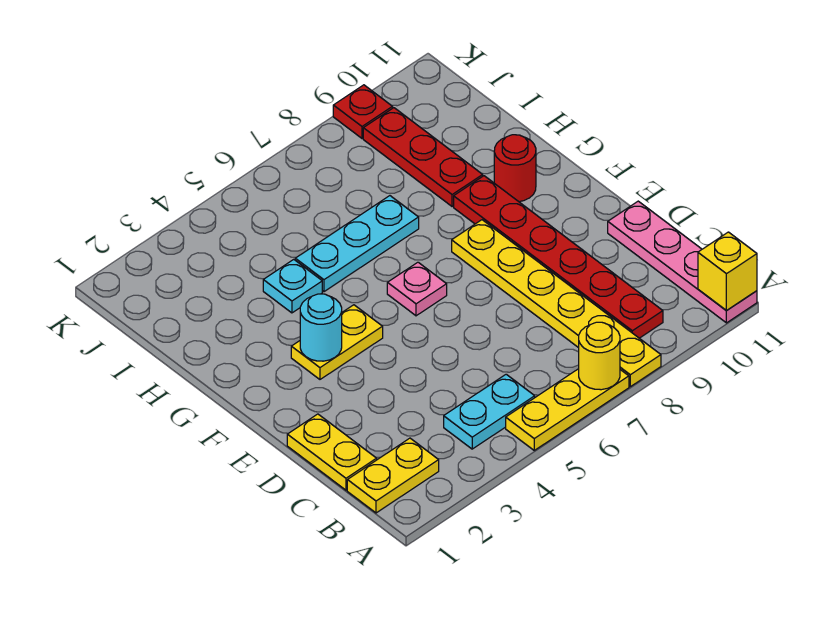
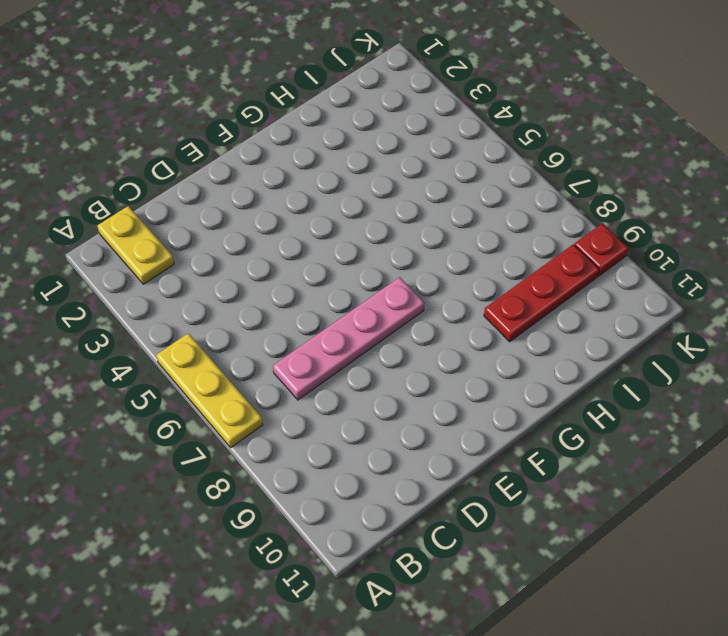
pink 1x4 plate [273,277,424,400] -> pink 1x4 plate moved to [608,201,757,323]
none -> yellow 1x6 plate [452,220,661,387]
none -> cyan 1x2 plate [444,374,535,449]
none -> red 1x6 plate [454,176,663,338]

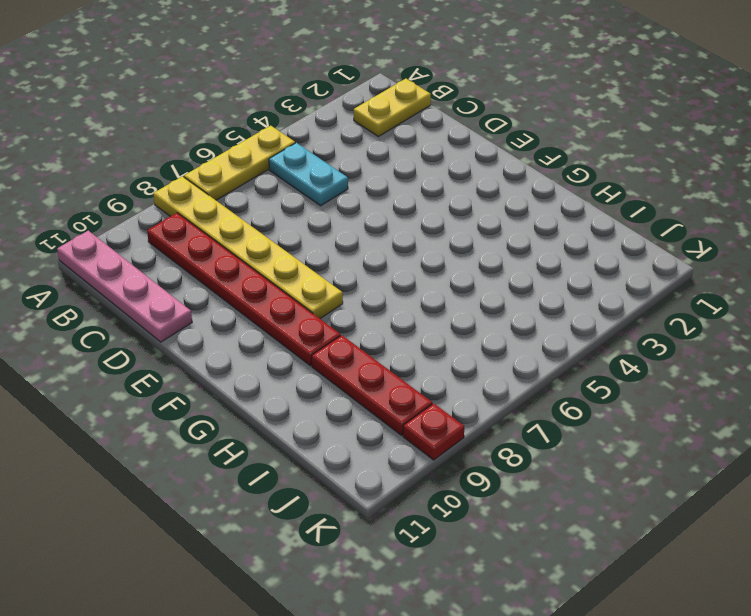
cyan 1x2 plate [269,143,348,206] -> cyan 1x2 plate turned to [444,374,535,449]
none -> yellow 1x2 plate [287,414,377,490]
none -> yellow 1x2 plate [291,305,383,379]
none -> pink 1x1 plate [387,262,447,316]

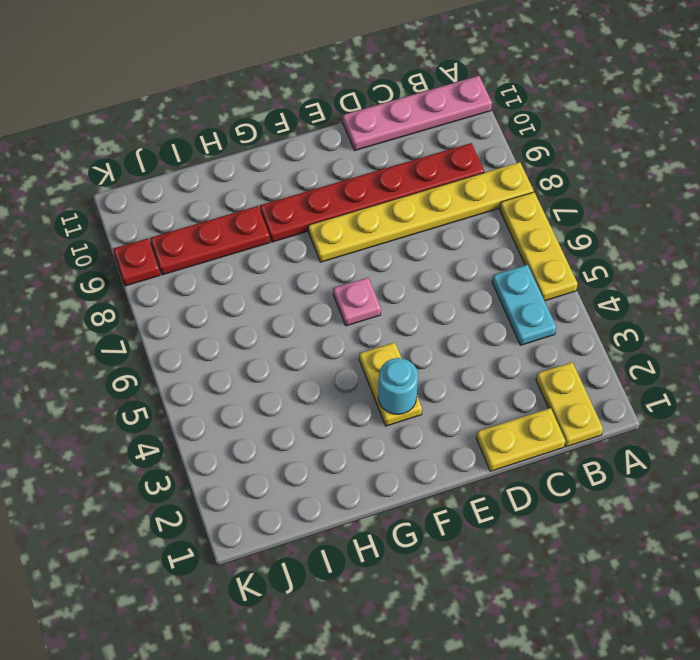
none -> red 1x1 round brick [494,135,536,202]
none -> cyan 1x1 plate [263,259,322,313]
none -> cyan 1x3 plate [295,196,419,292]

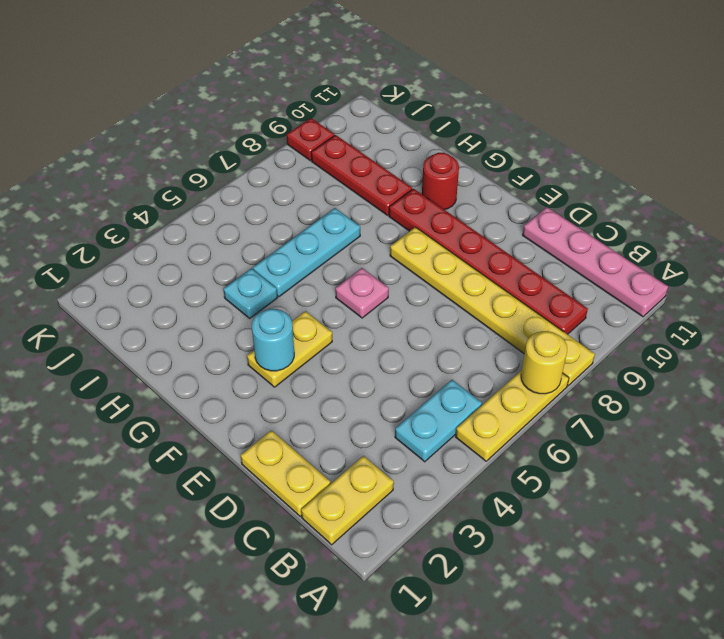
none -> yellow 1x1 brick [698,232,757,311]

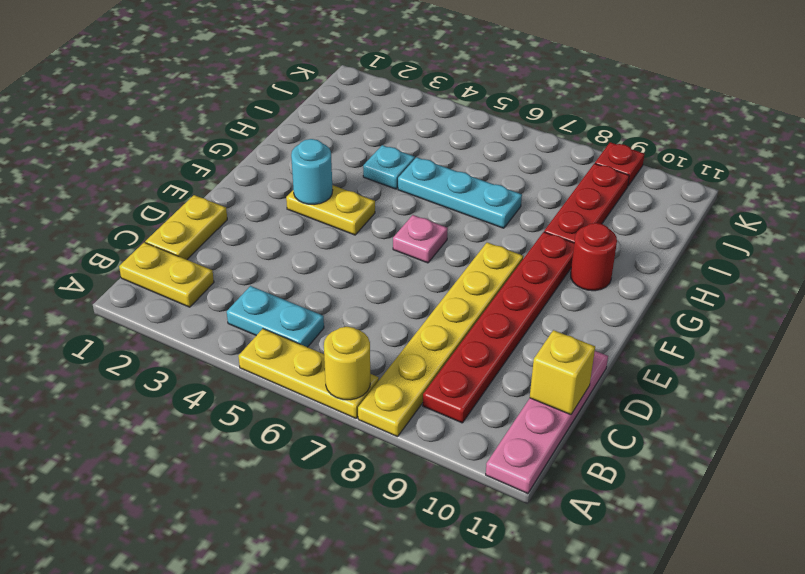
yellow 1x1 brick [530,330,595,415] -> yellow 1x1 brick moved to [698,232,757,311]

